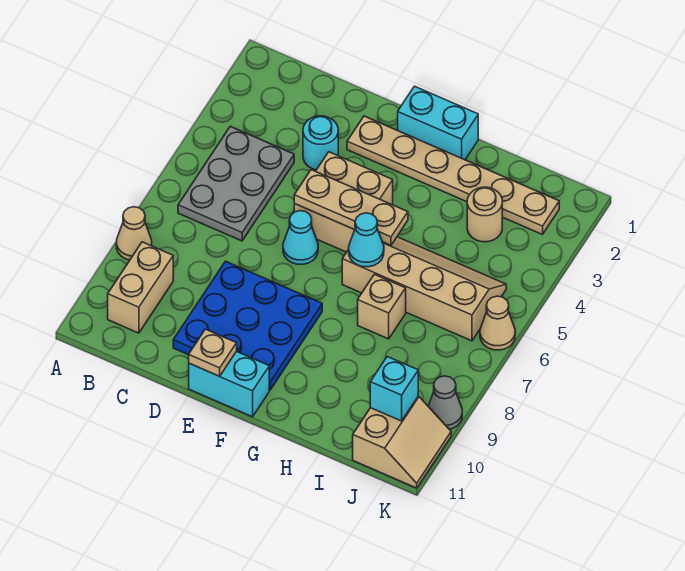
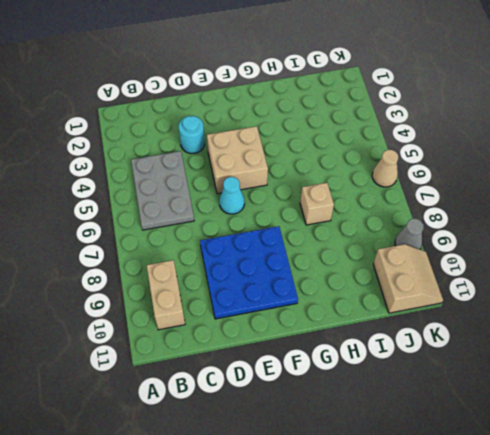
none -> tan 1x1 cone [116,207,152,260]
none -> tan 1x6 plate [347,116,559,235]
none -> cyan 1x2 brick [189,351,269,417]

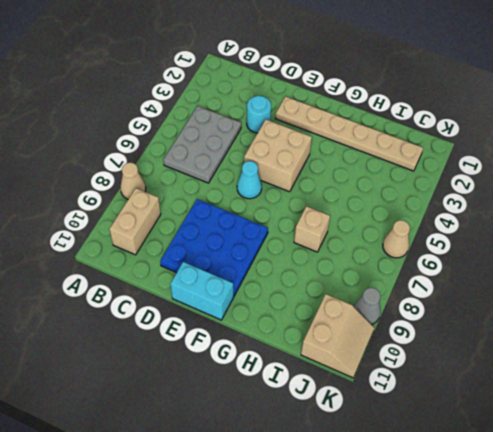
none -> cyan 1x2 brick [398,86,478,160]
none -> tan 2x4 slope [342,237,506,341]
none -> tan 1x1 round brick [467,187,502,242]

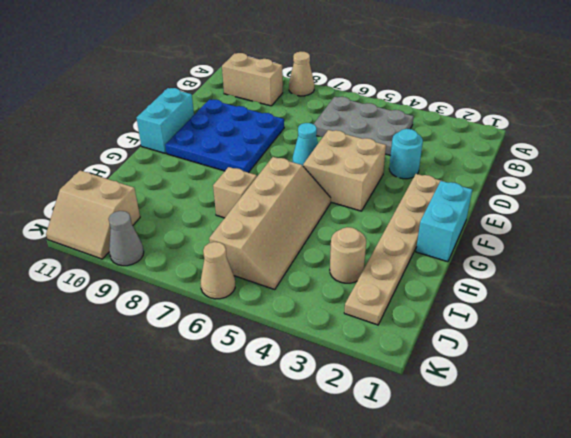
none -> tan 1x3 plate [294,170,408,245]
none -> tan 1x1 plate [189,329,237,376]
none -> cyan 1x1 cone [349,213,384,267]

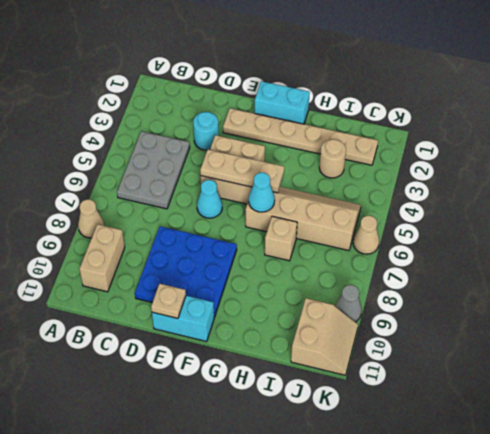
none -> cyan 1x1 brick [370,357,418,421]

